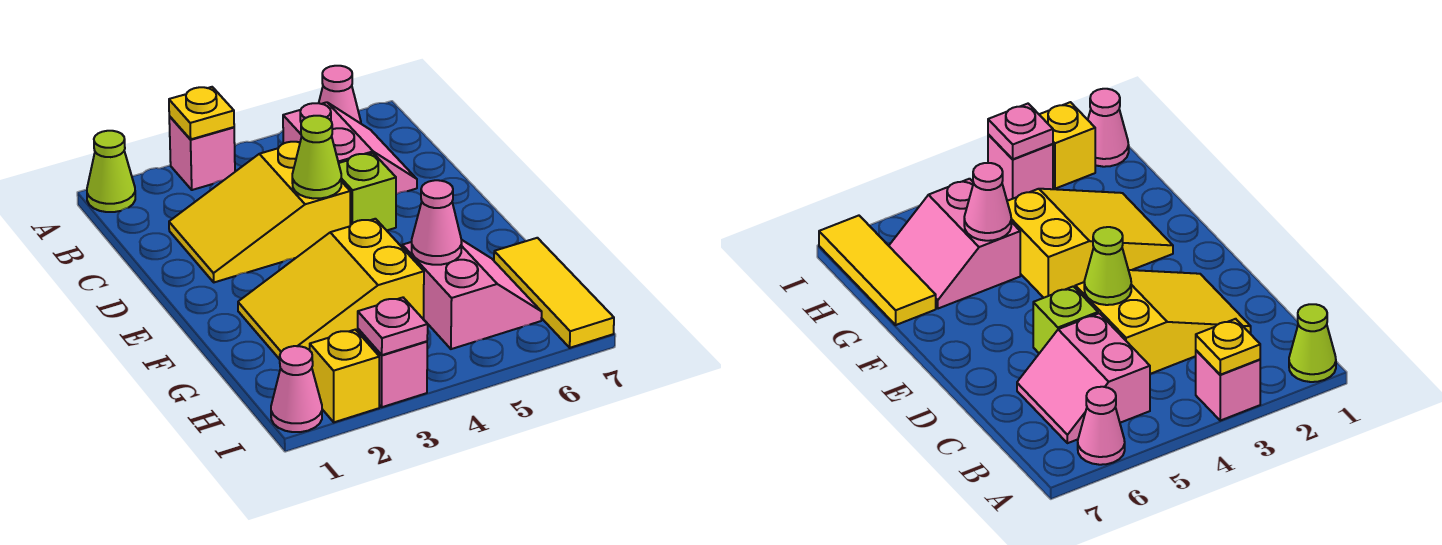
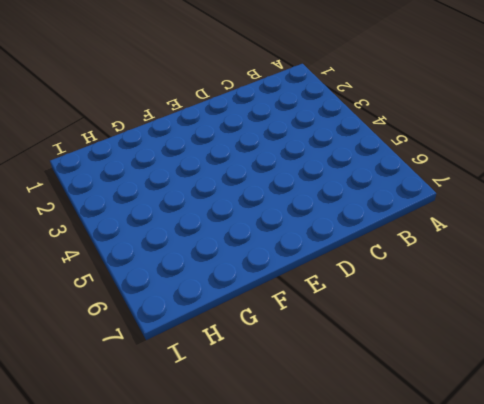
none -> lime 1x1 cone [87,131,135,212]
none -> pink 1x1 brick [169,116,235,190]
none -> pink 1x1 cone [319,66,361,124]

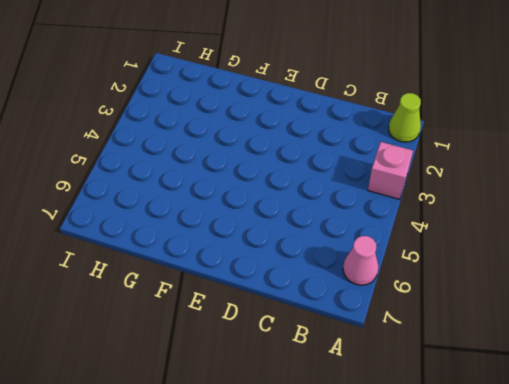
none -> pink 2x2 slope [283,102,417,194]
none -> yellow 2x3 slope [169,142,350,282]
none -> lime 1x1 brick [339,153,396,230]

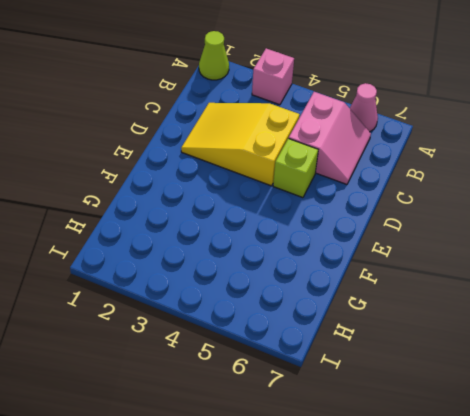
none -> yellow 2x3 slope [238,219,424,359]
none -> pink 2x2 slope [402,240,542,349]
none -> yellow 1x3 tile [494,238,614,348]

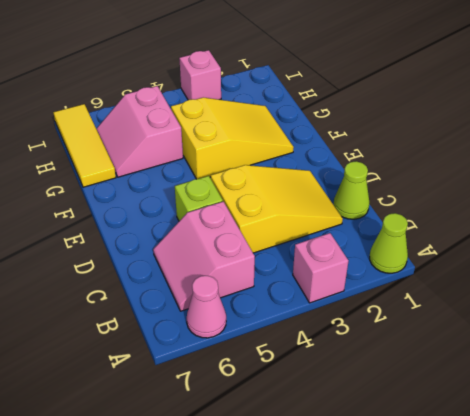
lime 1x1 cone [334,161,369,219] -> lime 1x1 cone moved to [292,116,341,199]
none -> pink 1x1 cone [271,346,322,432]
none -> yellow 1x1 brick [310,330,379,422]
none -> yellow 1x1 plate [169,87,234,139]

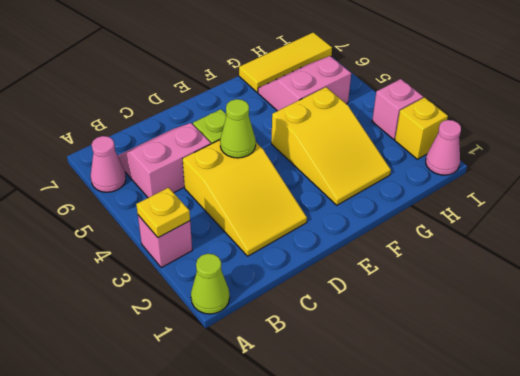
none -> pink 1x1 cone [412,180,462,265]
none -> pink 1x1 plate [358,298,428,355]

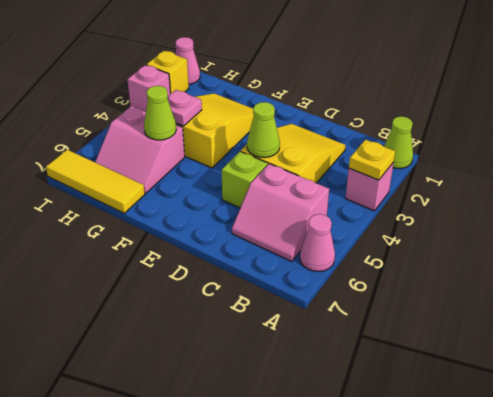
pink 1x1 plate [168,90,202,126] -> pink 1x1 plate moved to [358,298,428,355]
lime 1x1 cone [144,86,176,140] -> pink 1x1 cone [412,180,462,265]

